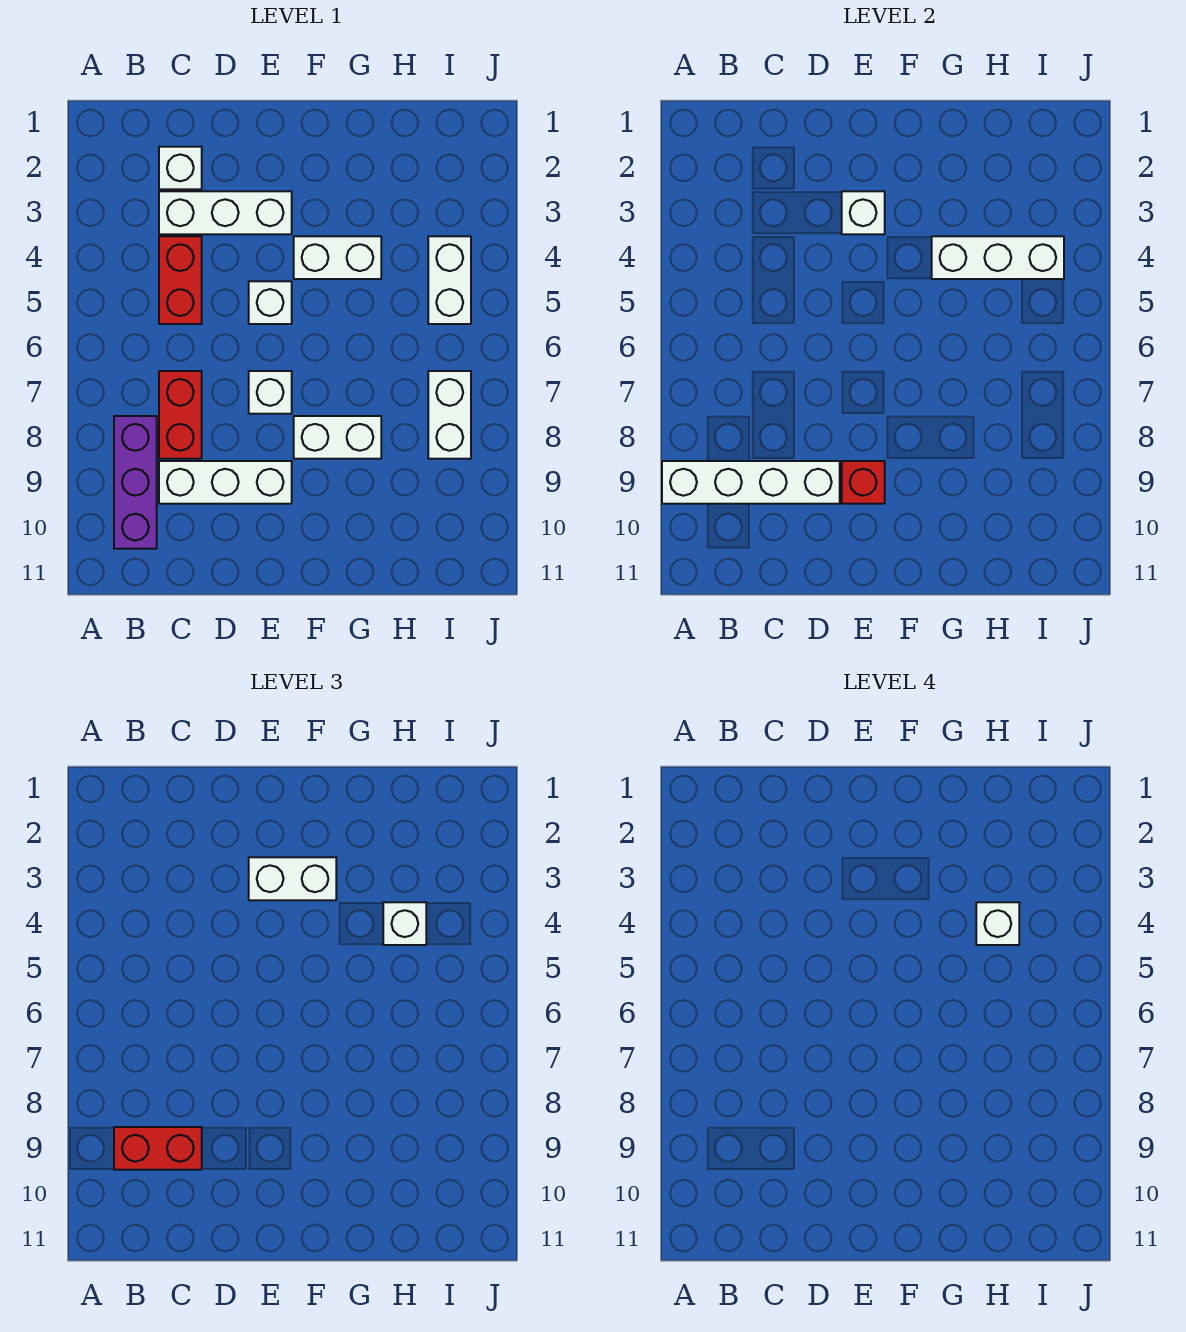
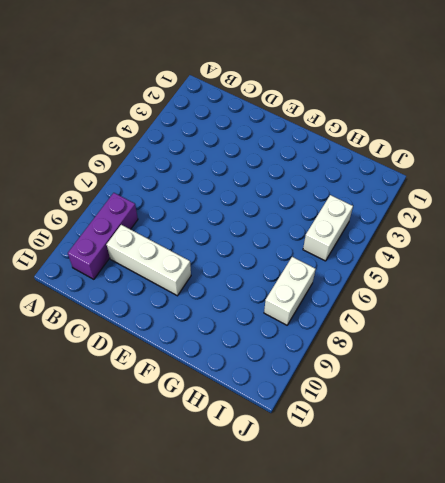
none -> white 1x1 brick [159,147,202,189]
none -> white 1x3 brick [159,191,292,234]
none -> red 1x2 brick [159,236,202,324]

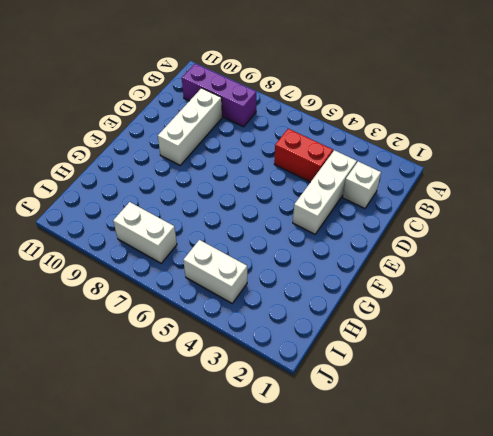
none -> red 1x2 brick [159,371,202,459]
none -> white 1x1 brick [249,281,292,324]
none -> white 1x1 brick [249,371,292,414]

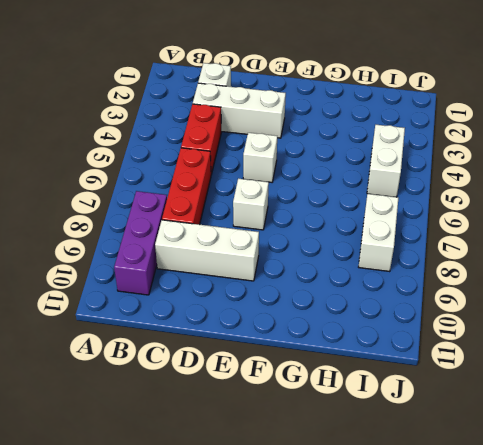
red 1x3 brick [162,148,211,225] -> red 1x2 brick [159,371,202,459]
none -> white 1x2 brick [294,236,381,279]
none -> white 1x2 brick [294,416,381,459]
none -> white 1x4 brick [662,461,840,504]

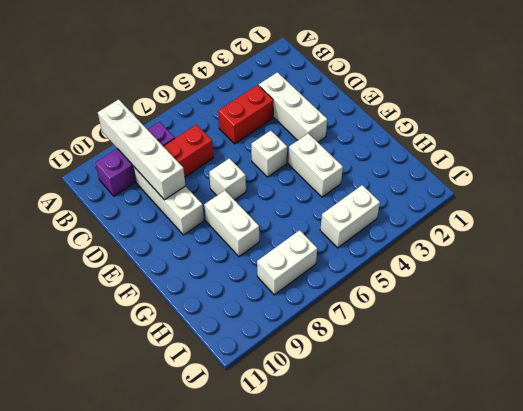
none -> white 1x1 brick [159,147,202,189]
none -> white 1x1 brick [842,191,885,234]
none -> red 1x1 brick [842,461,885,504]

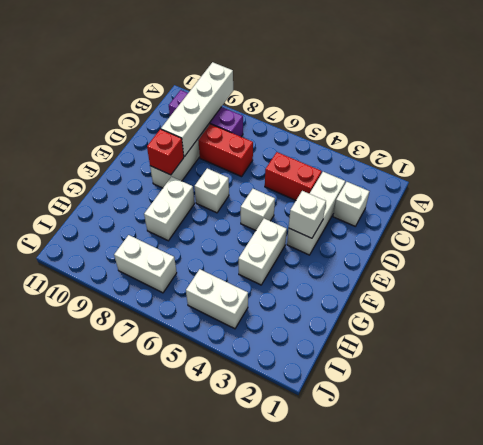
none -> white 1x3 brick [932,236,1064,279]
none -> red 1x2 brick [114,1127,202,1170]
none -> white 1x2 brick [249,857,336,900]

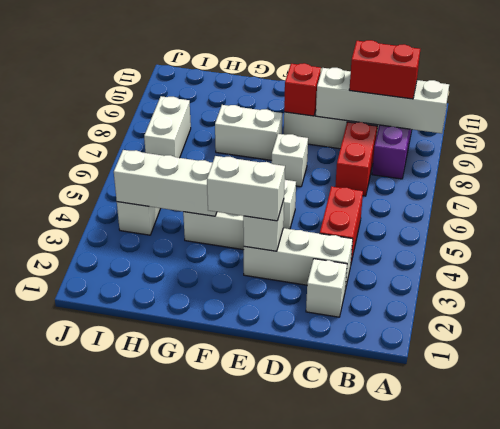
none -> white 1x1 brick [383,902,426,945]
none -> white 1x1 brick [976,902,1019,945]

